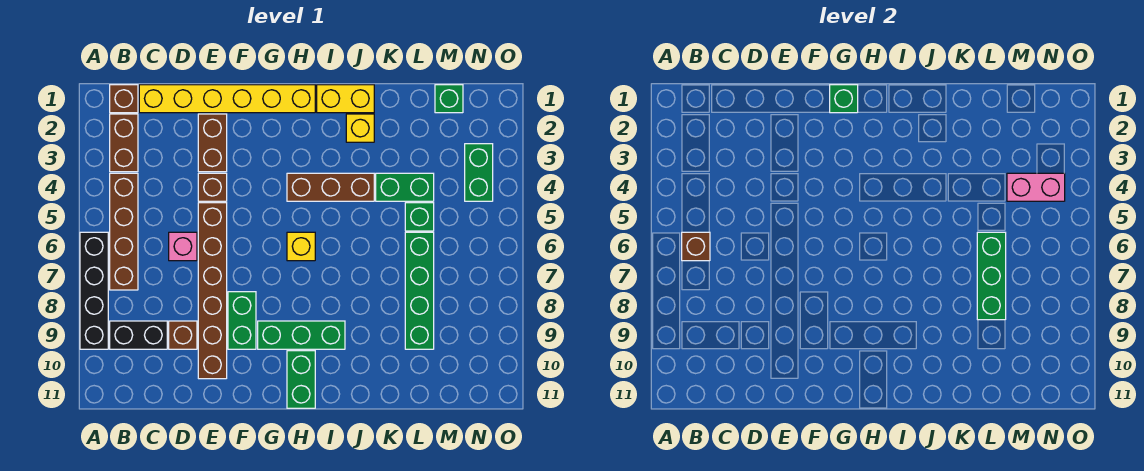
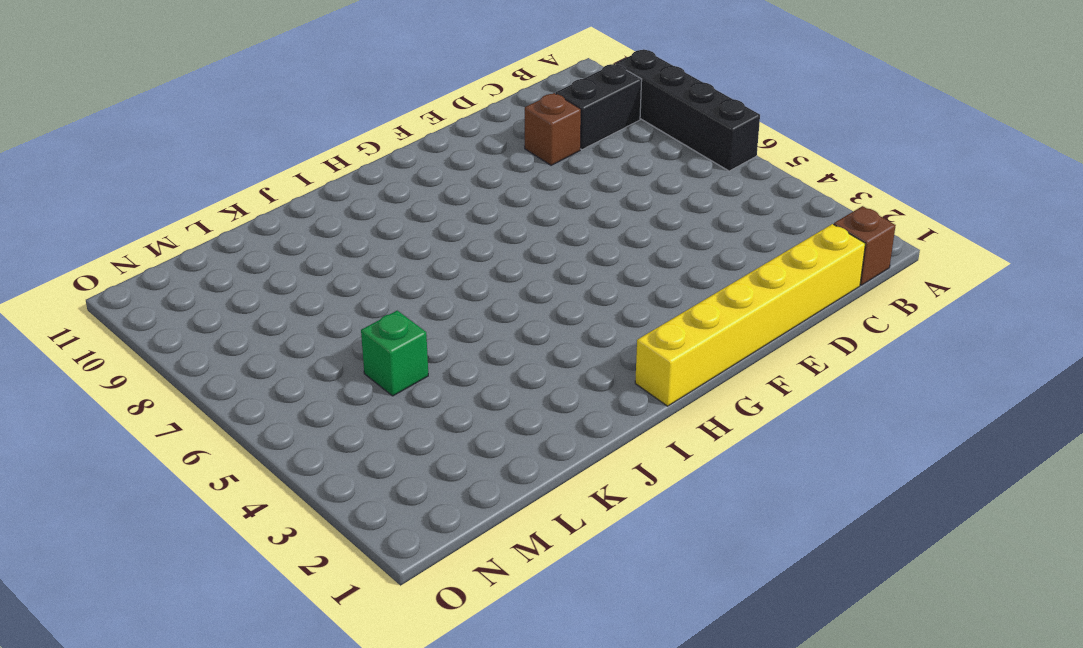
none -> brown 1x2 brick [110,114,138,172]
none -> brown 1x4 brick [110,173,138,290]
none -> pink 1x1 brick [169,232,197,261]

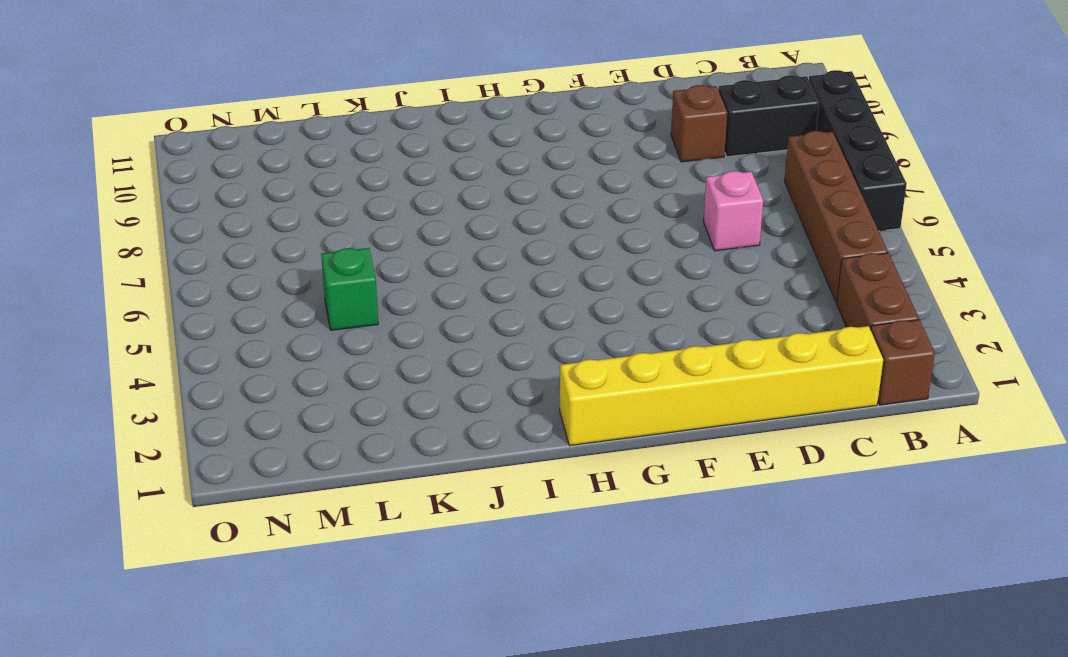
none -> brown 1x2 brick [198,114,227,172]
none -> brown 1x1 brick [198,173,227,201]
none -> brown 1x6 brick [198,203,227,379]

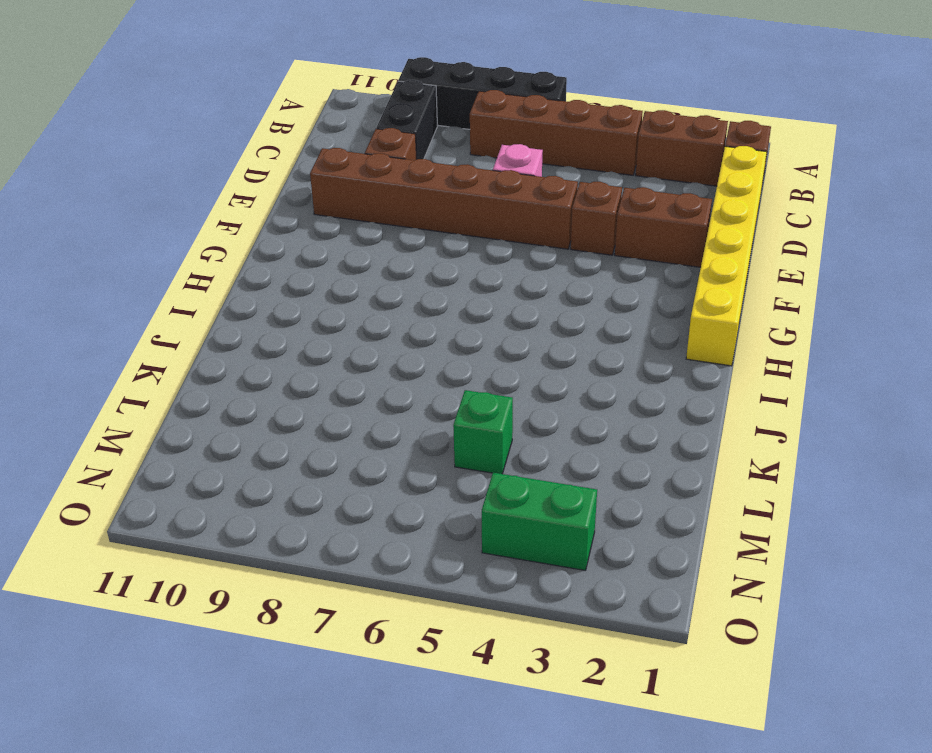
none -> green 1x2 brick [228,292,256,349]
none -> green 1x3 brick [258,321,345,349]
none -> brown 1x3 brick [287,173,374,201]

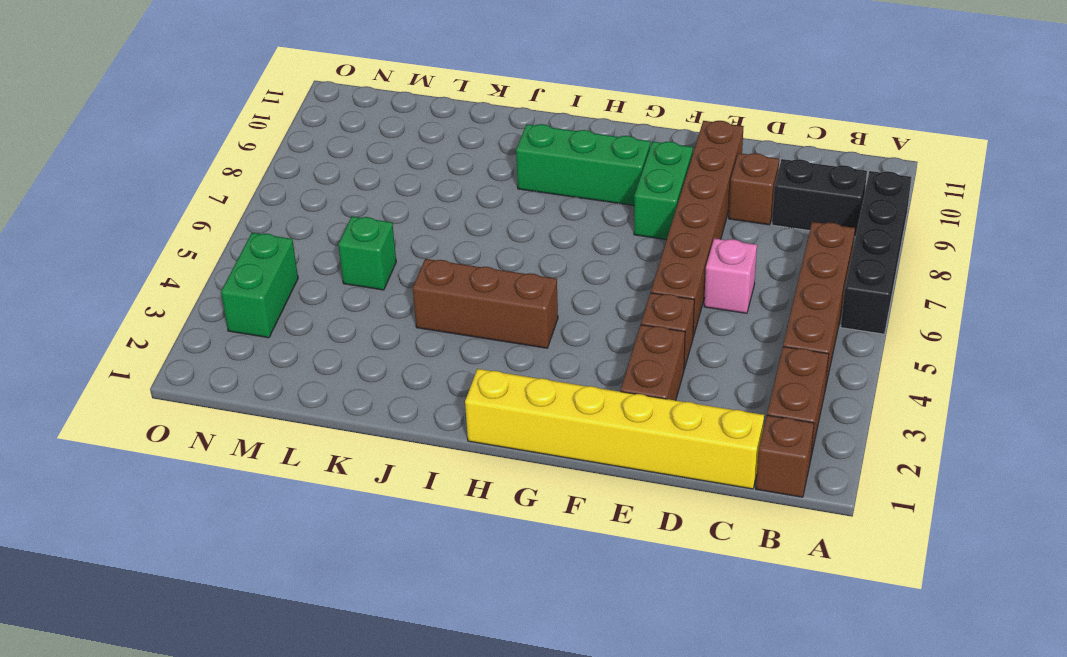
none -> yellow 1x1 brick [287,232,315,261]
none -> green 1x2 brick [287,351,315,408]
none -> yellow 1x2 brick [317,85,374,113]

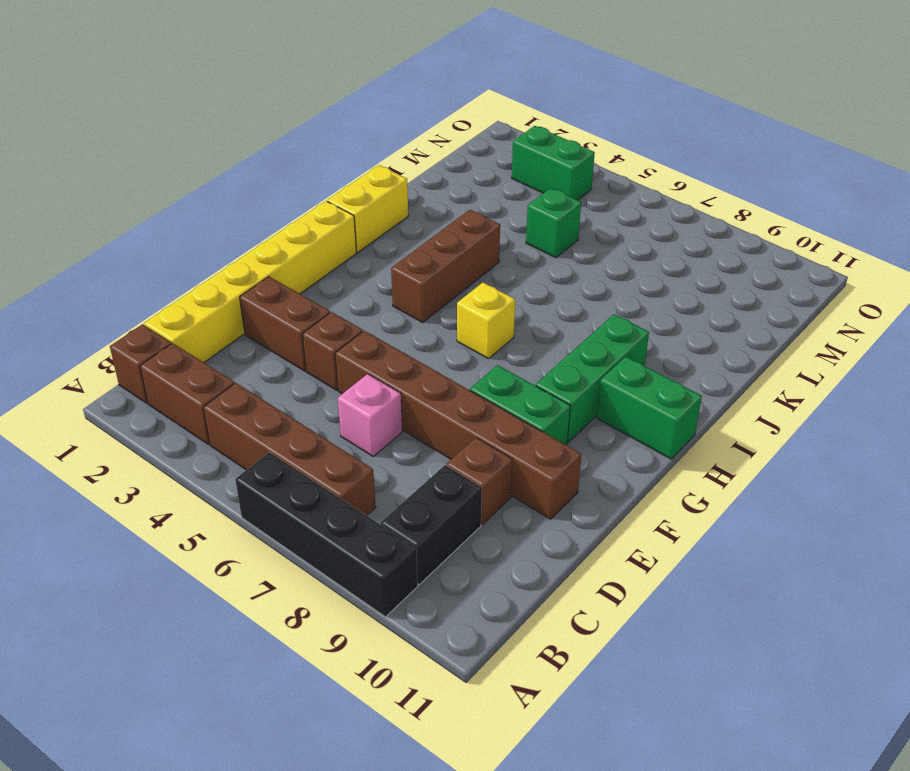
none -> yellow 1x1 brick [346,114,374,142]
none -> green 1x2 brick [376,173,434,201]
none -> green 1x4 brick [405,232,434,349]

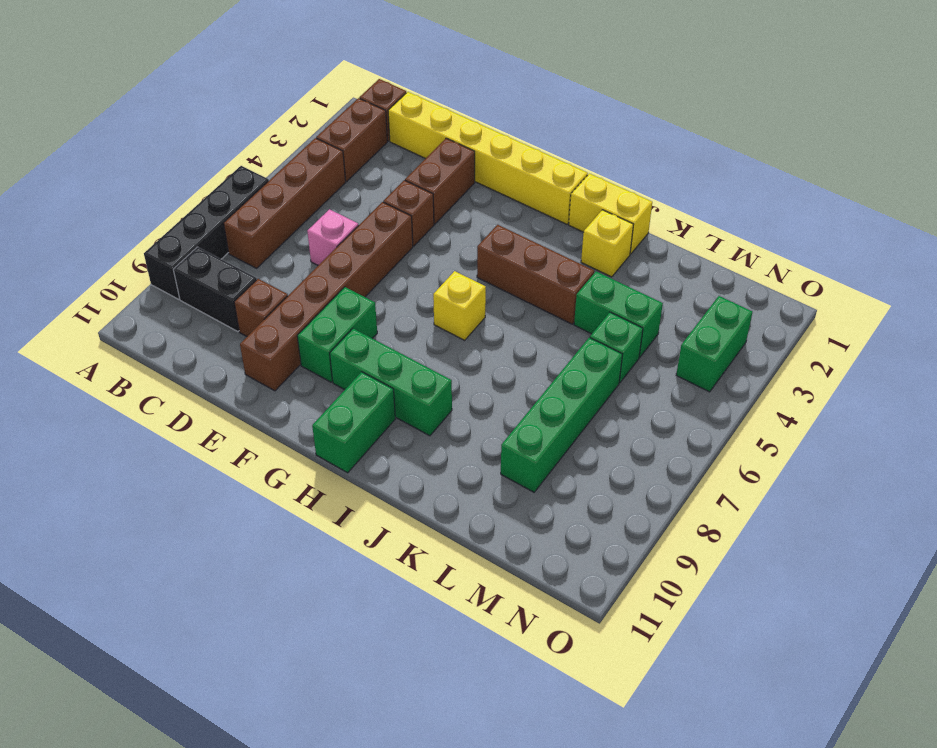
none -> green 1x1 brick [435,85,463,113]
none -> brown 1x1 brick [682,232,710,261]
none -> green 1x1 brick [830,85,858,113]

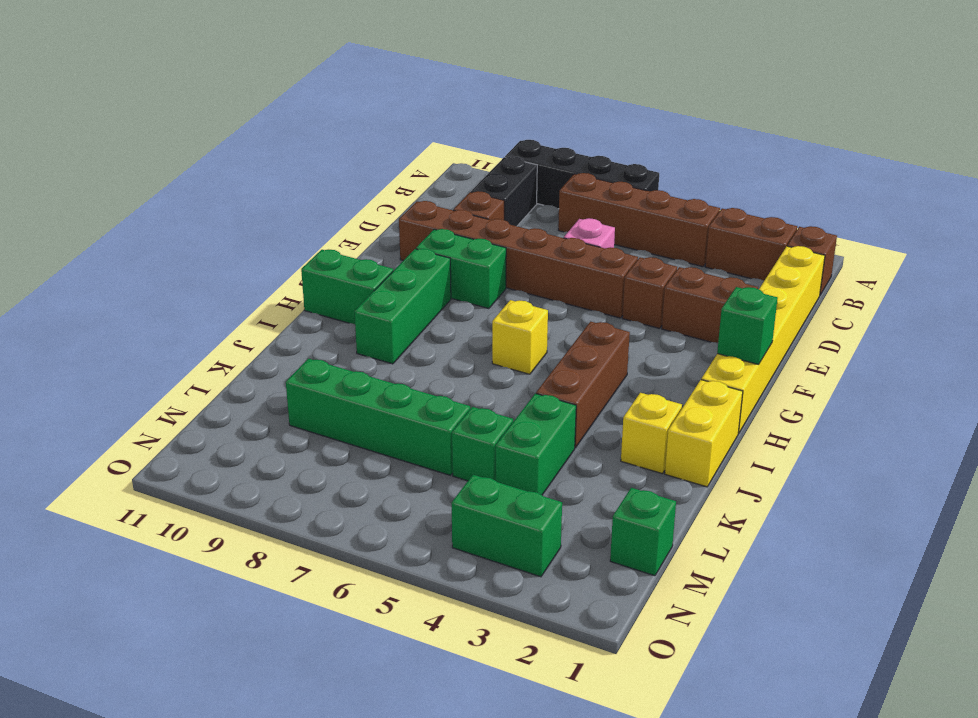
none -> brown 1x1 brick [682,232,710,261]
none -> green 1x3 brick [977,232,1006,320]
none -> pink 1x2 brick [1007,173,1065,201]

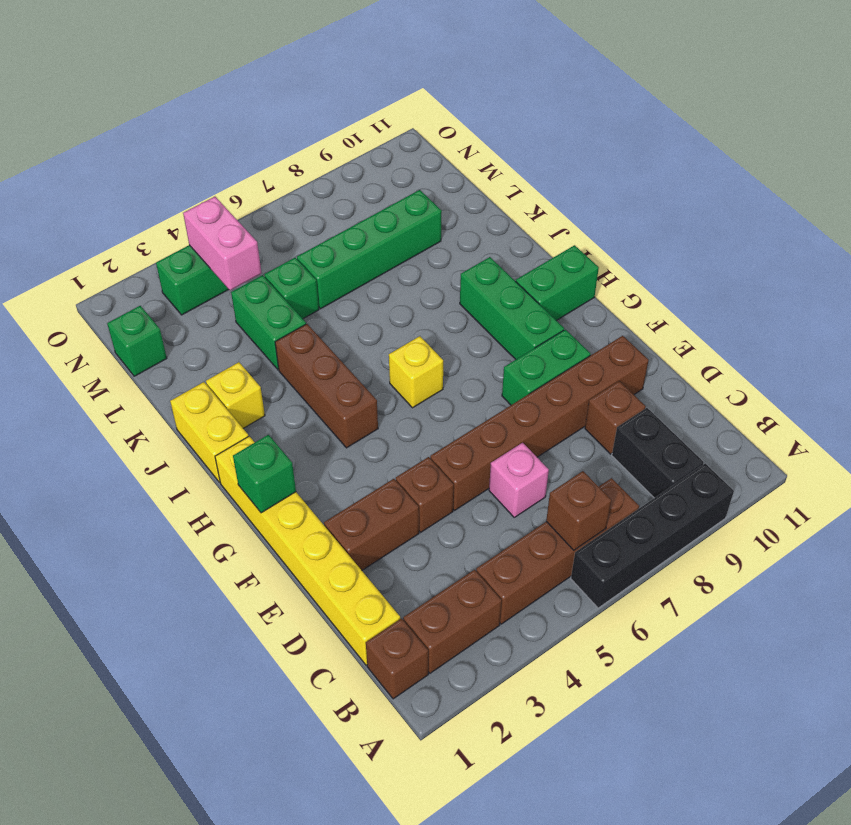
none -> green 1x3 brick [977,232,1006,320]

